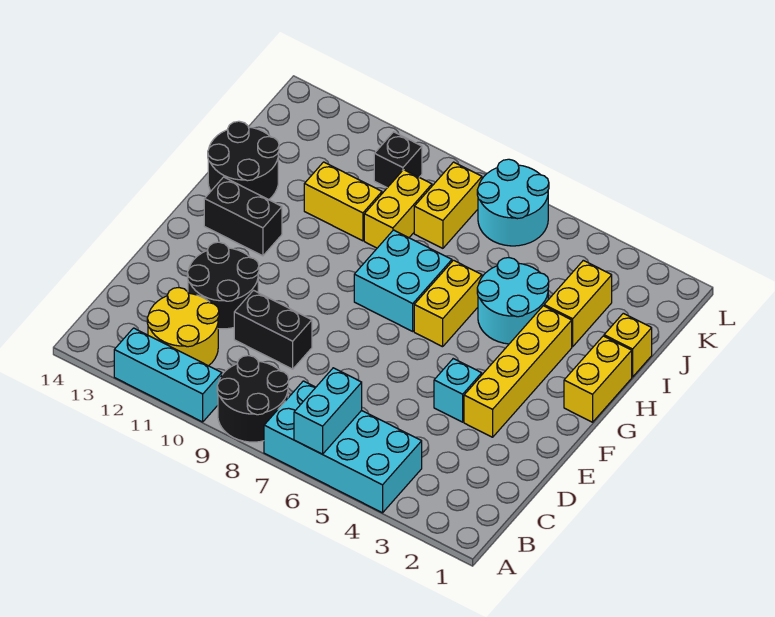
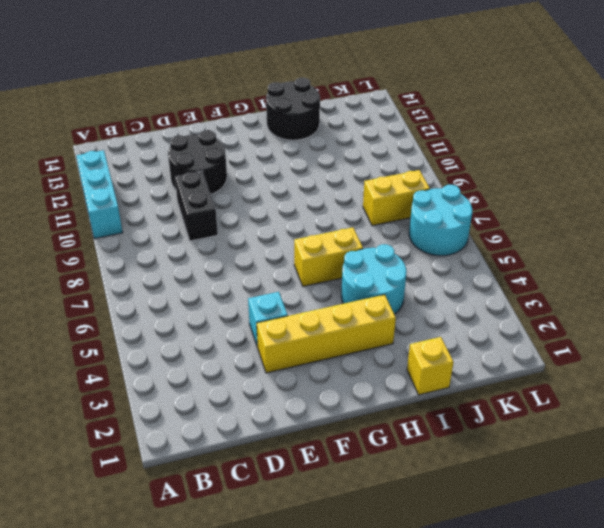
none -> cyan 2x4 brick [264,381,422,513]
none -> black 2x2 round brick [217,356,289,442]
none -> yellow 2x2 round brick [147,288,219,366]

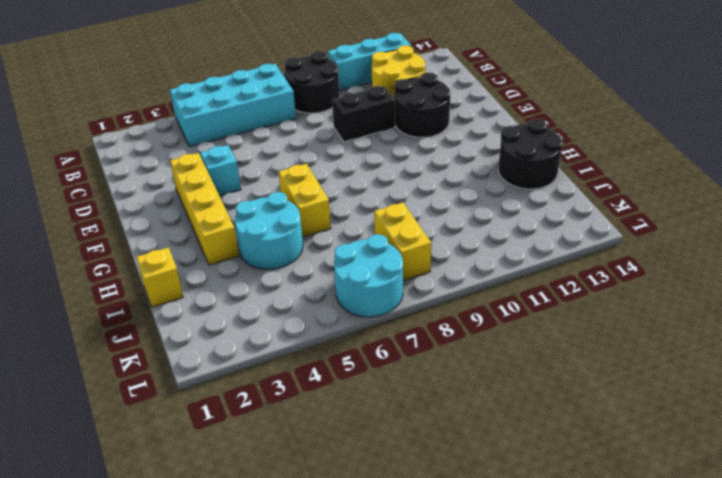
none -> yellow 1x2 brick [564,336,632,422]
none -> cyan 2x2 brick [354,230,452,331]
none -> black 1x2 brick [204,177,282,256]

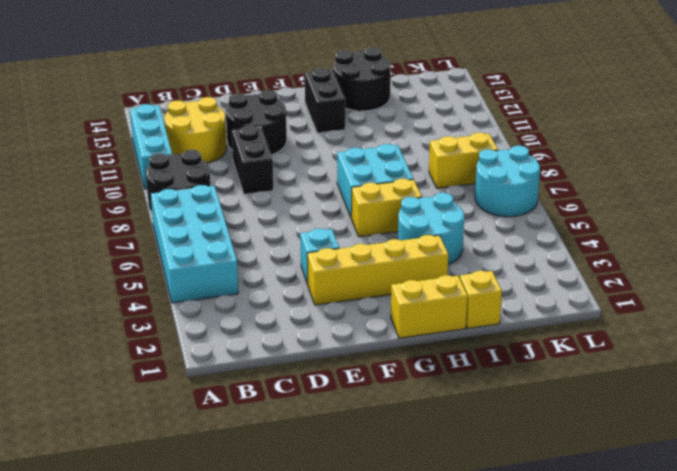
none -> yellow 1x2 brick [544,260,612,347]
none -> yellow 1x2 brick [364,170,432,248]
none -> yellow 1x2 brick [304,162,382,241]

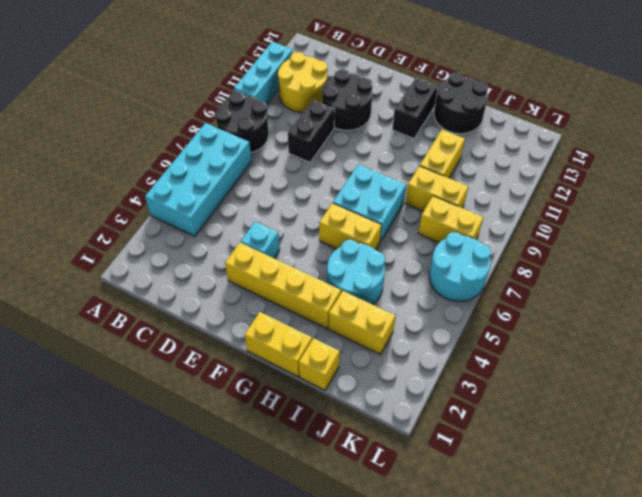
none -> black 1x1 brick [374,132,422,188]
none -> cyan 1x2 brick [294,368,362,454]

